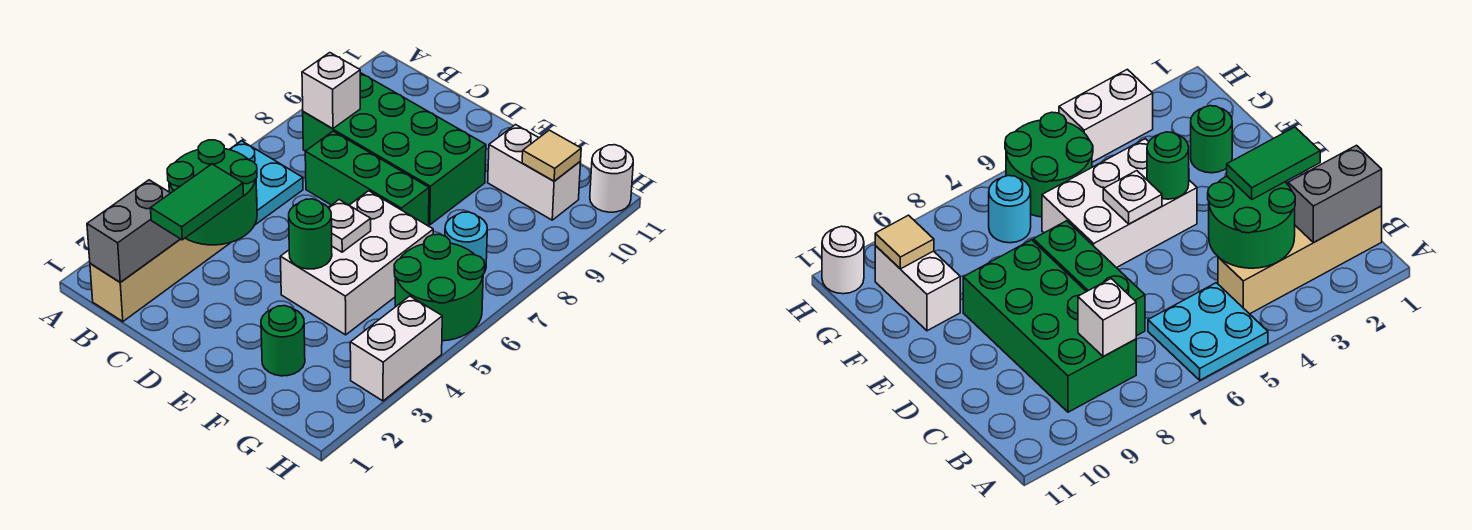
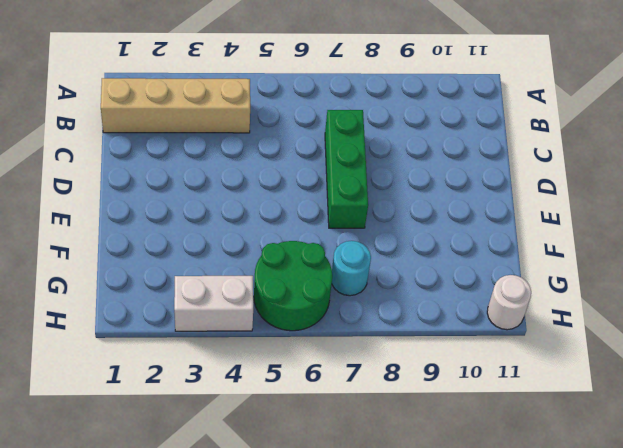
none -> cyan 2x2 plate [229,141,303,225]
none -> green 2x4 brick [303,73,486,225]
none -> white 2x3 brick [280,191,433,335]

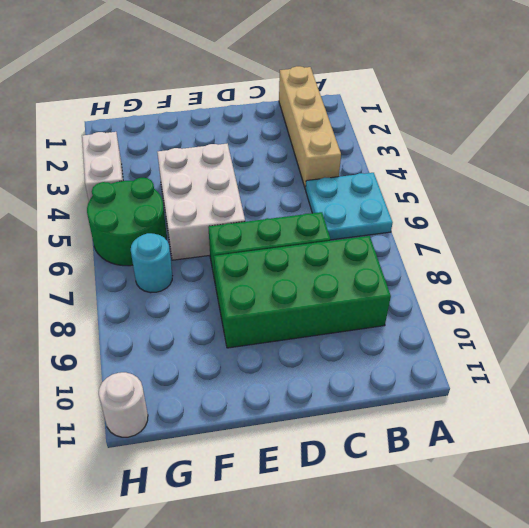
none -> green 1x1 round brick [261,306,305,376]
none -> white 1x2 brick [488,125,581,220]
none -> grey 1x2 brick [87,180,180,282]

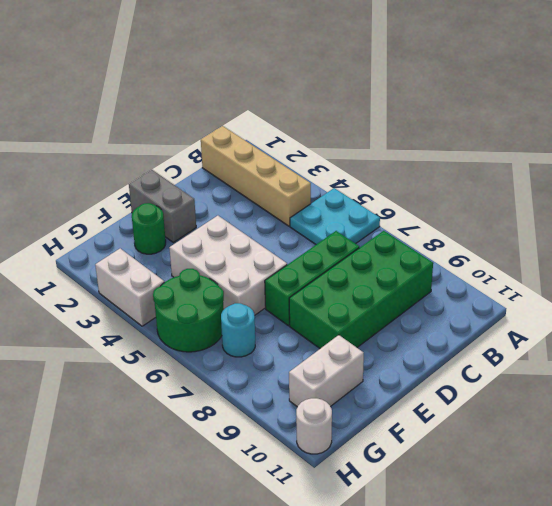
grey 1x2 brick [129,170,196,242] -> grey 1x2 brick moved to [87,180,180,282]
none -> green 2x2 round brick [167,140,257,245]
none -> white 1x1 brick [302,53,360,129]
none -> green 1x1 round brick [289,199,332,269]

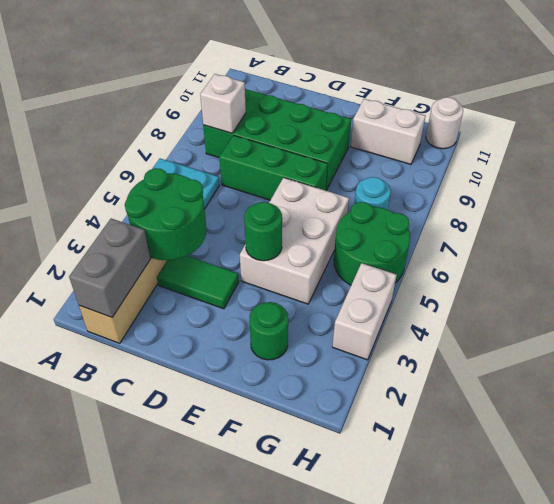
green 1x2 tile [157,256,239,309] -> green 1x2 tile turned to [151,164,243,240]
none -> white 1x1 plate [328,200,371,252]
none -> tan 1x1 tile [522,130,581,181]

